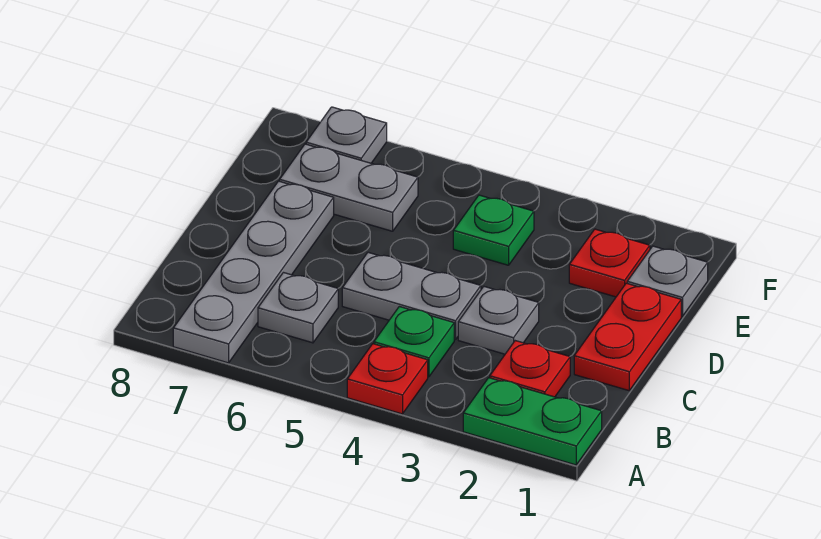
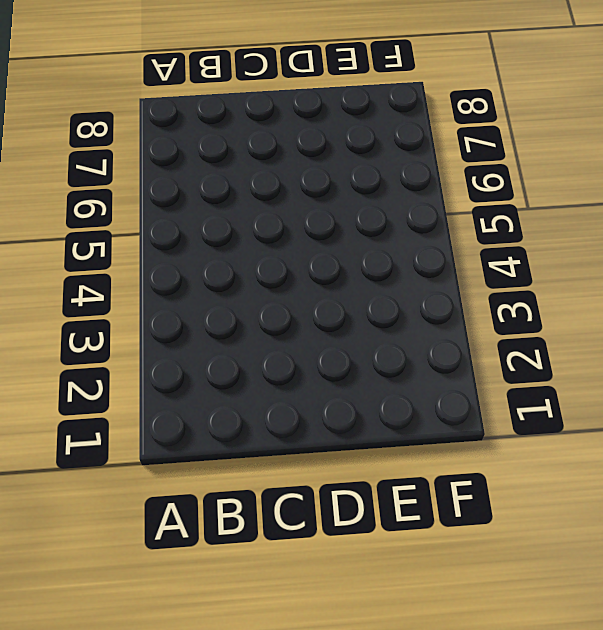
none -> green 1x2 plate [463,378,602,465]
none -> red 1x1 plate [347,344,428,414]
none -> grey 1x4 plate [173,181,334,363]

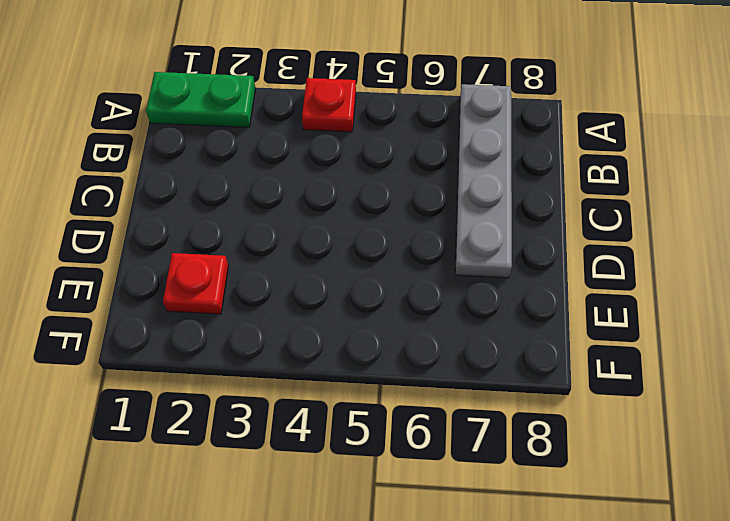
none -> red 1x1 plate [490,341,570,397]
none -> green 1x1 plate [374,307,454,377]
none -> grey 1x1 plate [258,273,338,343]

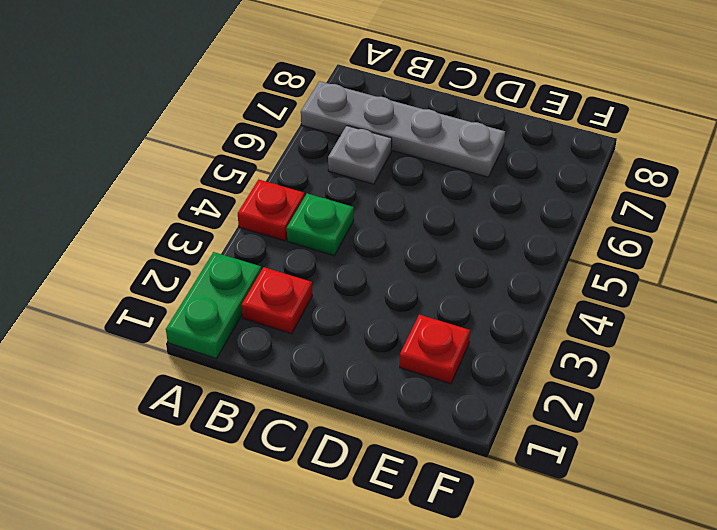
none -> red 1x2 plate [574,283,681,391]
none -> grey 1x1 plate [458,287,539,354]
none -> grey 1x2 plate [342,252,481,340]

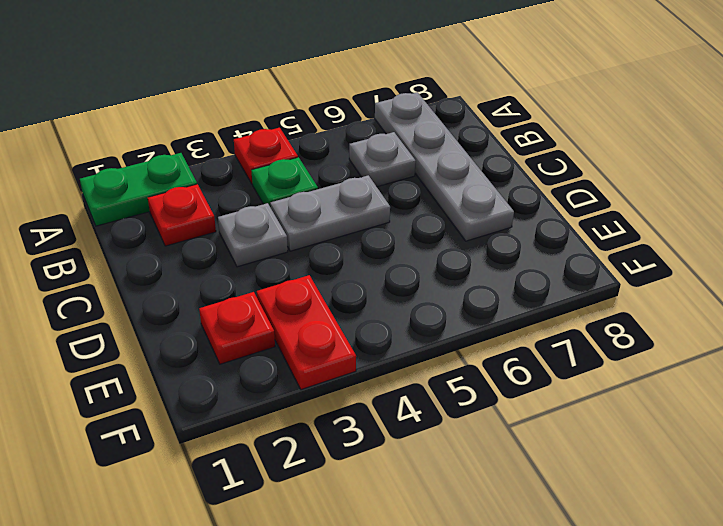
red 1x2 plate [257,275,356,390] -> red 1x2 plate moved to [574,283,681,391]
none -> grey 1x1 plate [627,246,708,316]
none -> green 1x1 plate [453,195,534,265]
none -> grey 1x2 plate [280,144,418,231]

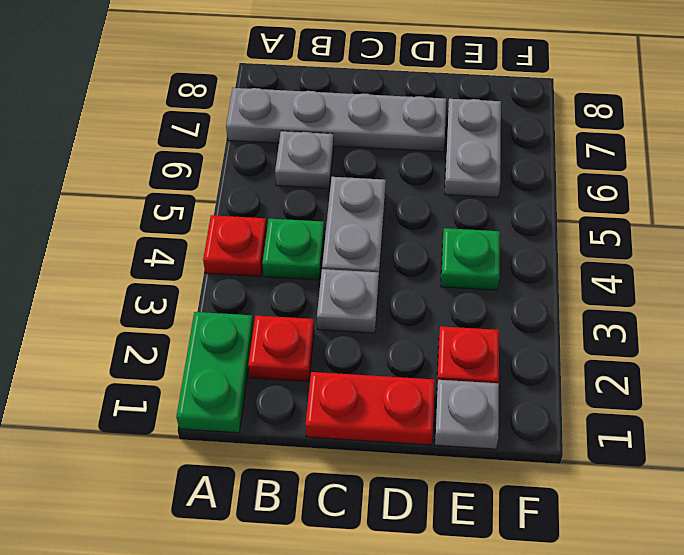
none -> grey 1x1 plate [306,107,387,163]

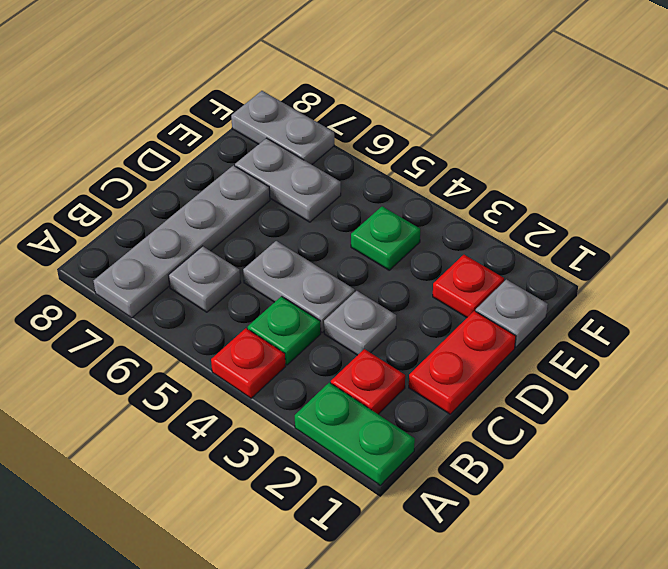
grey 1x2 plate [231,91,334,165] -> grey 1x1 plate [306,107,387,163]

